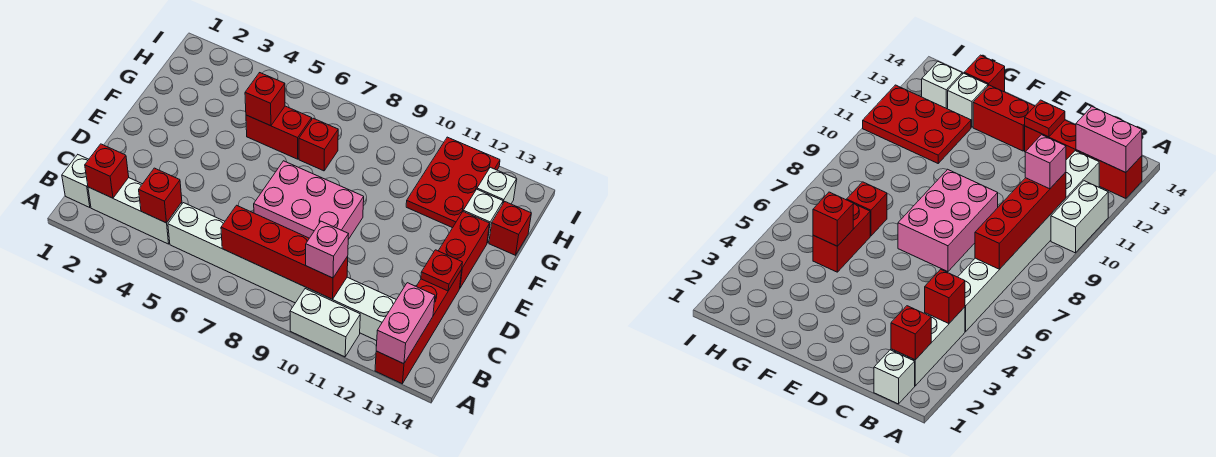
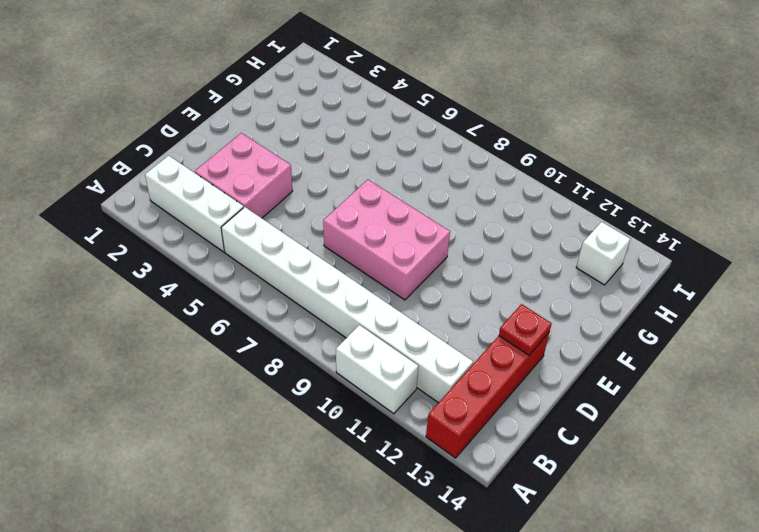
pink 2x2 brick [195,133,293,218] -> none
none -> white 1x1 brick [62,155,91,208]
none -> red 1x2 brick [439,212,490,288]
none -> red 1x2 brick [246,106,312,159]

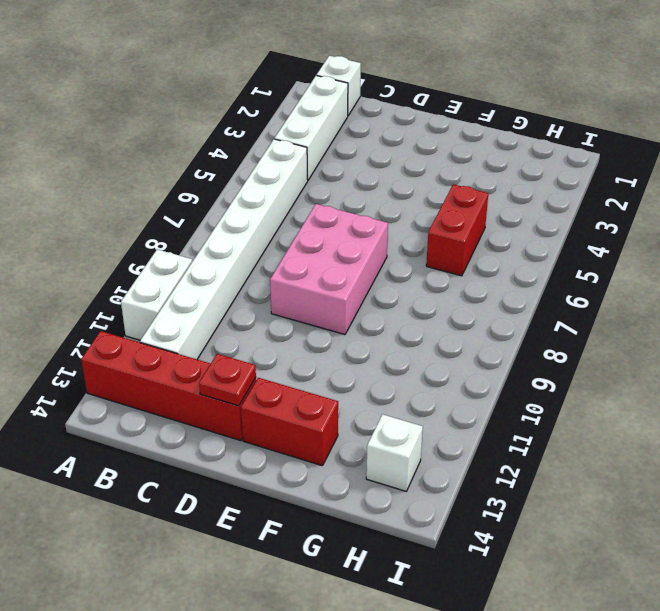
none -> red 1x1 brick [299,118,338,171]
none -> red 2x3 plate [406,137,500,228]
none -> white 1x1 brick [463,189,503,243]

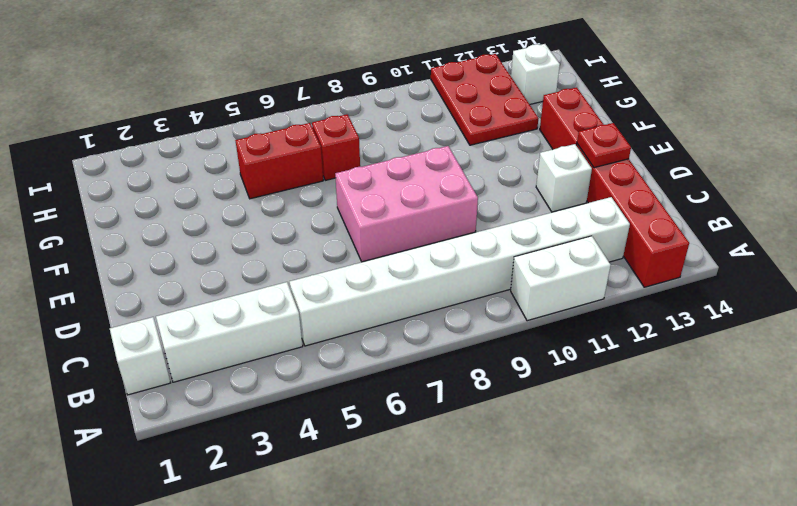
white 1x1 brick [536,144,592,212] -> white 1x1 brick moved to [463,189,503,243]
none -> red 1x1 brick [489,202,531,255]
none -> pink 1x2 brick [376,283,435,364]
none -> red 1x1 brick [85,144,129,198]

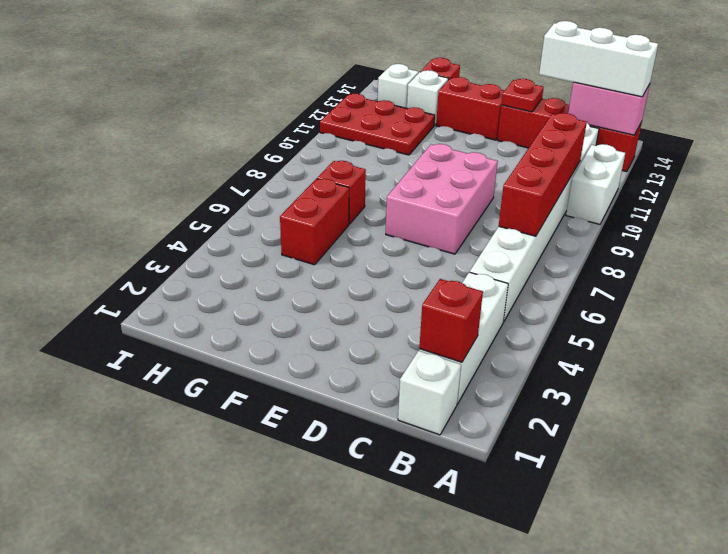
white 1x3 brick [539,21,658,97] -> none
none -> red 1x1 brick [139,168,182,223]
none -> red 1x1 brick [245,73,285,126]
none -> pink 1x1 brick [306,221,348,278]

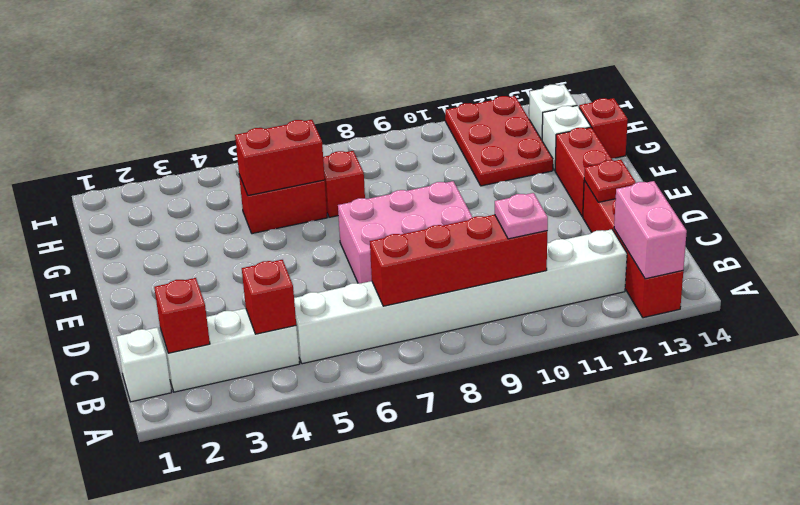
pink 1x1 plate [495,193,548,239] -> pink 1x1 brick [306,221,348,278]
red 1x2 brick [235,120,325,196] -> red 1x1 brick [245,73,285,126]
none -> white 1x2 brick [290,289,360,357]

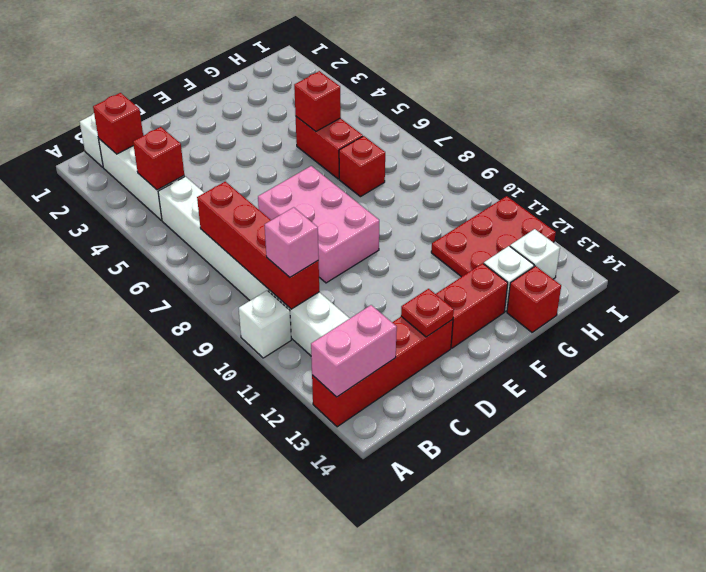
white 1x1 brick [239,291,291,358] -> white 1x2 brick [290,289,360,357]

